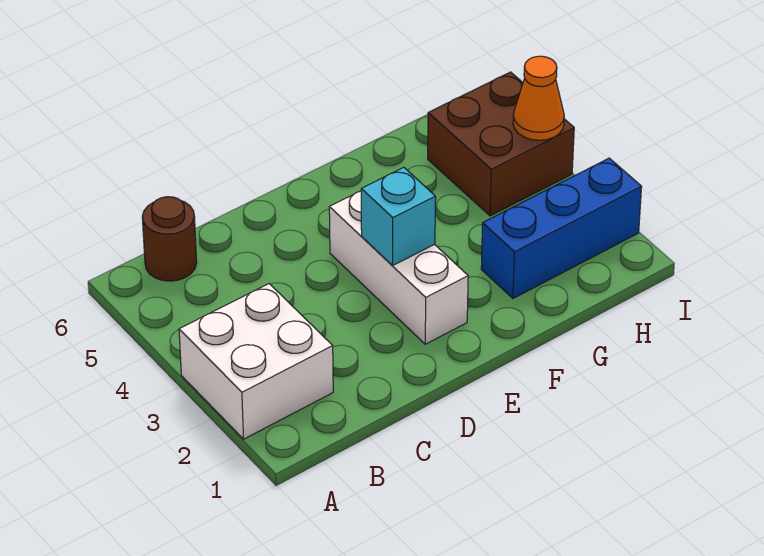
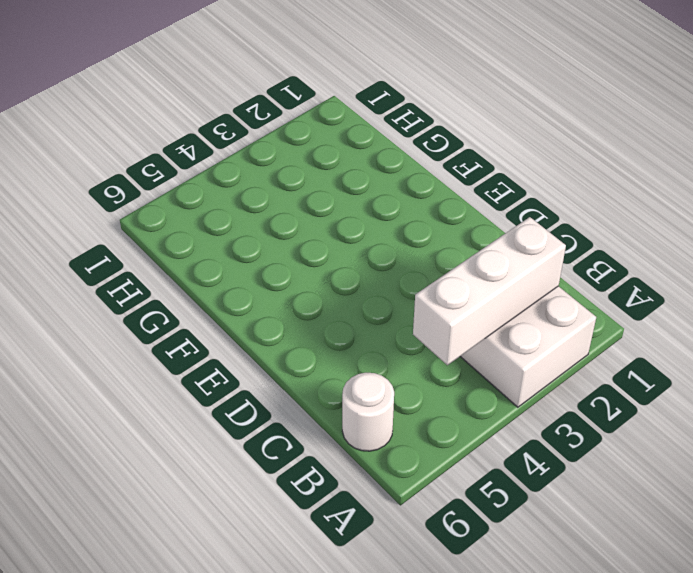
white 1x3 brick [413,217,566,365] -> white 1x3 brick moved to [329,191,468,344]
white 1x1 round brick [342,373,394,451] -> brown 1x1 round brick [142,197,197,281]
none -> blue 1x3 brick [481,158,642,298]
none -> brown 2x2 brick [428,72,574,216]

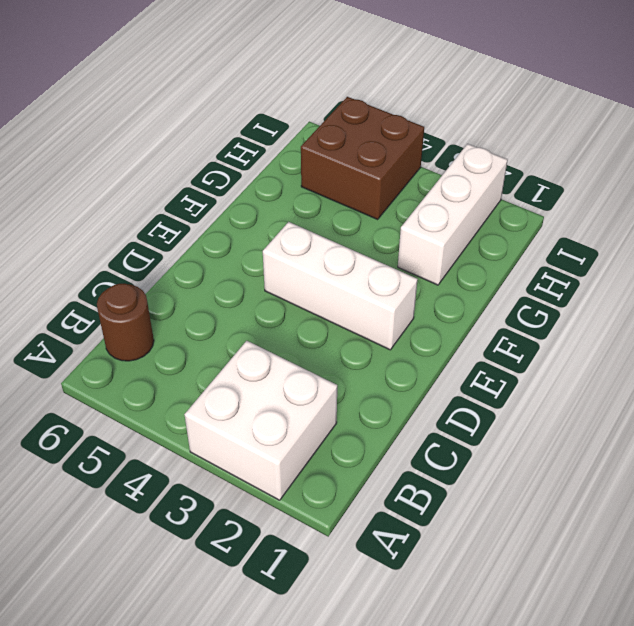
white 1x3 brick [398,144,508,285] -> blue 1x3 brick [481,158,642,298]
none -> cyan 1x1 brick [361,167,436,265]
none -> orange 1x1 cone [513,56,564,140]

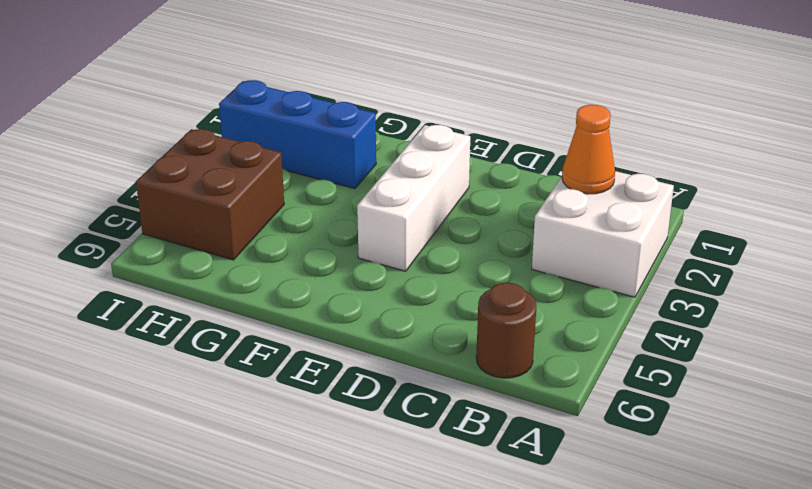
orange 1x1 cone [562,105,615,194] -> orange 1x1 cone moved to [513,56,564,140]
none -> cyan 1x1 brick [361,167,436,265]

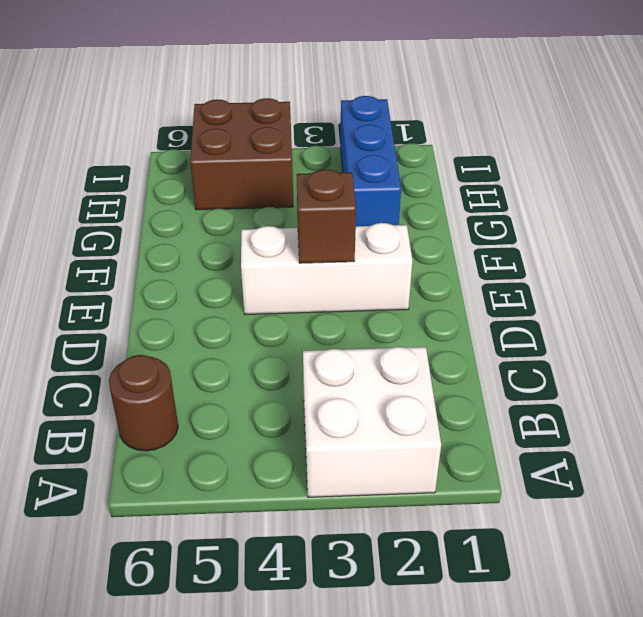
brown 1x1 brick [297,169,356,263] -> cyan 1x1 brick [361,167,436,265]
none -> orange 1x1 cone [513,56,564,140]

